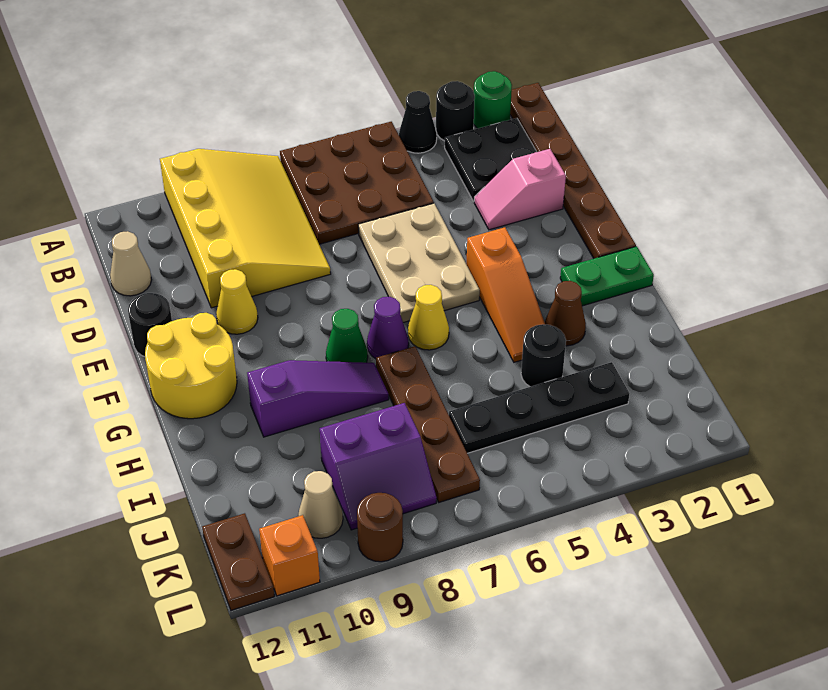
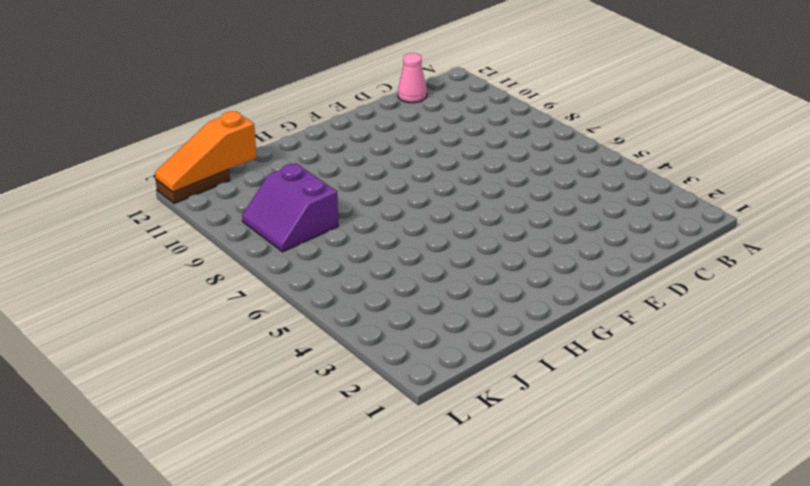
pink 1x1 cone [398,53,427,103] -> tan 1x1 cone [110,231,152,296]
orange 1x3 slope [155,111,257,192] -> orange 1x3 slope moved to [466,227,545,362]
none -> brown 1x6 plate [510,83,636,258]
none -> green 1x1 round brick [474,71,512,129]
none -> black 1x1 round brick [436,81,475,141]

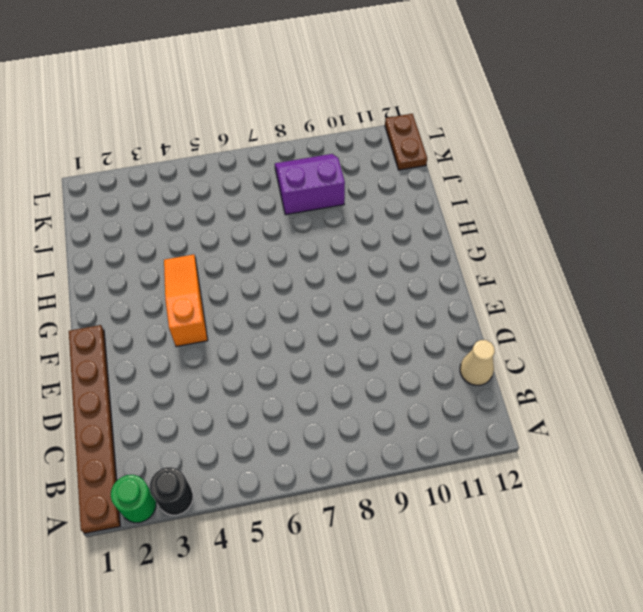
none -> black 1x1 cone [399,91,437,153]
none -> brown 3x3 plate [280,122,434,244]
none -> yellow 3x4 slope [160,149,331,308]

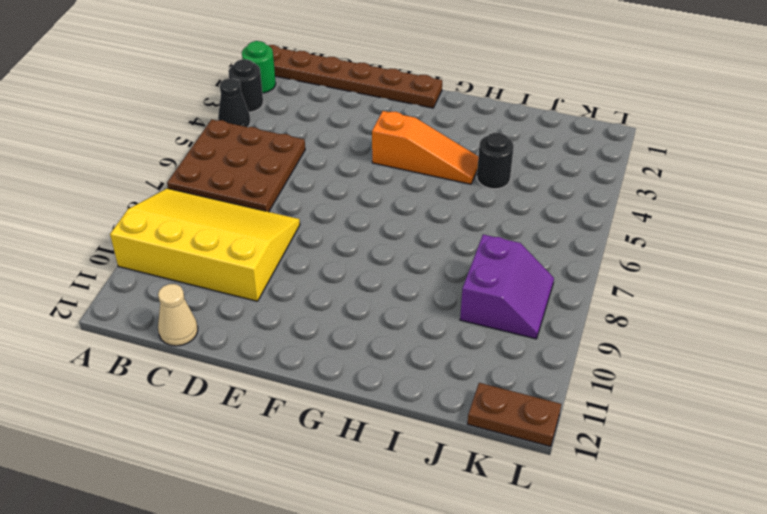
none -> black 2x2 plate [445,118,537,201]
none -> pink 1x2 slope [474,149,566,230]
none -> tan 2x3 plate [358,203,480,323]

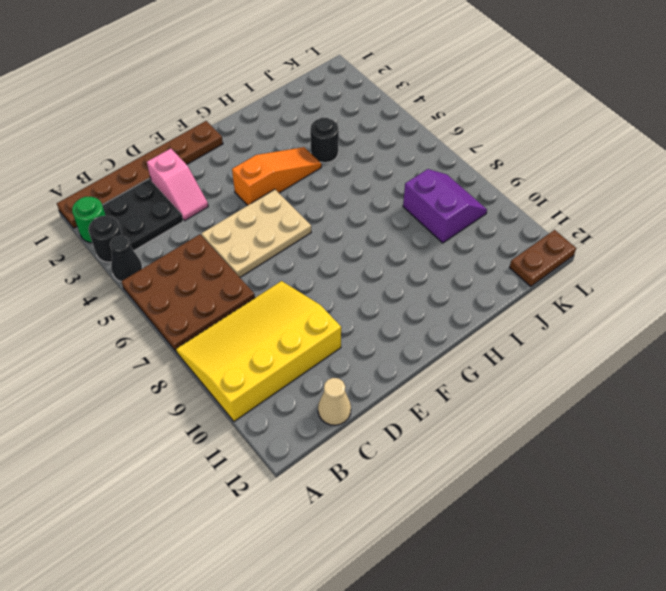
none -> yellow 1x1 cone [216,269,258,334]
none -> black 1x1 round brick [128,293,172,357]
none -> yellow 2x2 round brick [145,313,237,419]

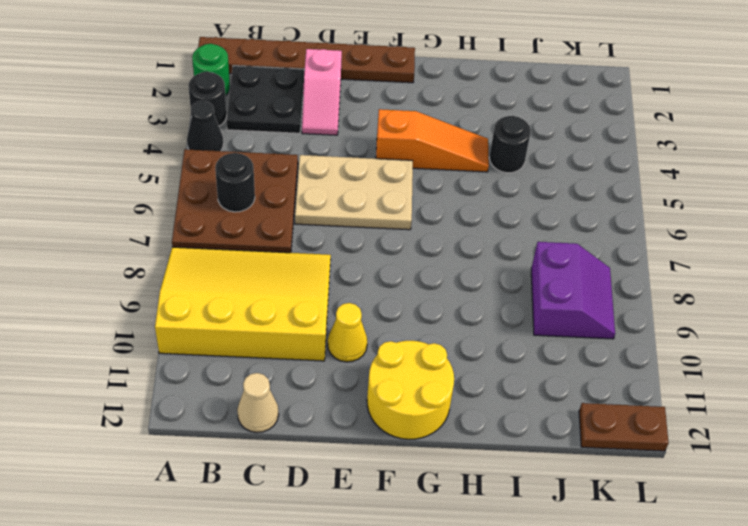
black 1x1 round brick [215,153,255,212] -> black 1x1 round brick moved to [128,293,172,357]
none -> green 1x2 plate [560,246,654,306]
none -> yellow 1x1 cone [408,285,449,350]
none -> purple 1x1 cone [367,297,409,359]

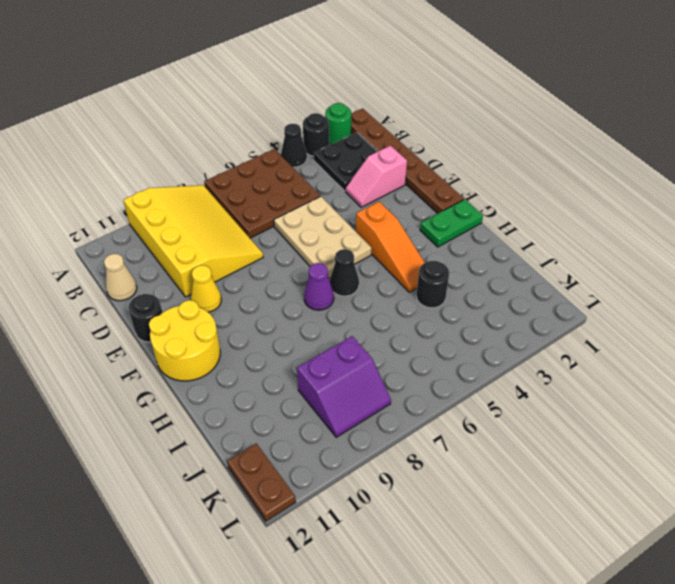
black 1x1 cone [330,249,359,296] -> yellow 1x1 cone [408,285,449,350]
none -> green 1x1 cone [326,309,368,363]
none -> brown 1x1 cone [545,281,586,346]
none -> brown 1x4 plate [376,346,480,502]

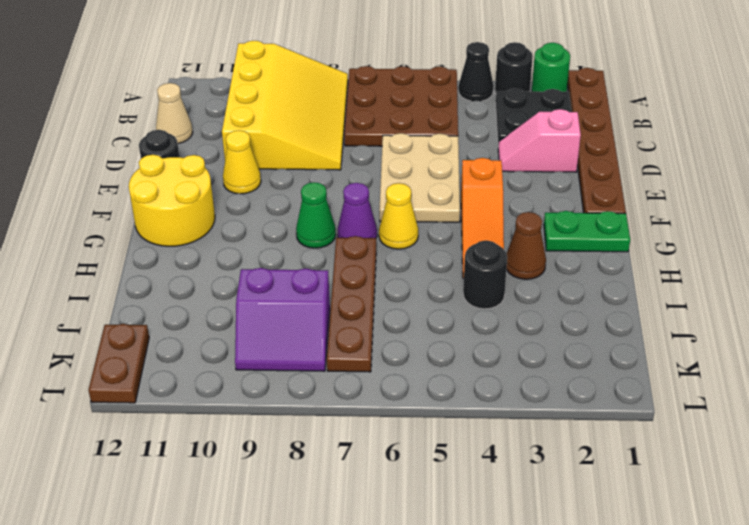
none -> purple 1x3 slope [247,360,389,437]
none -> black 1x4 plate [449,362,629,453]
none -> tan 1x1 cone [298,471,343,538]

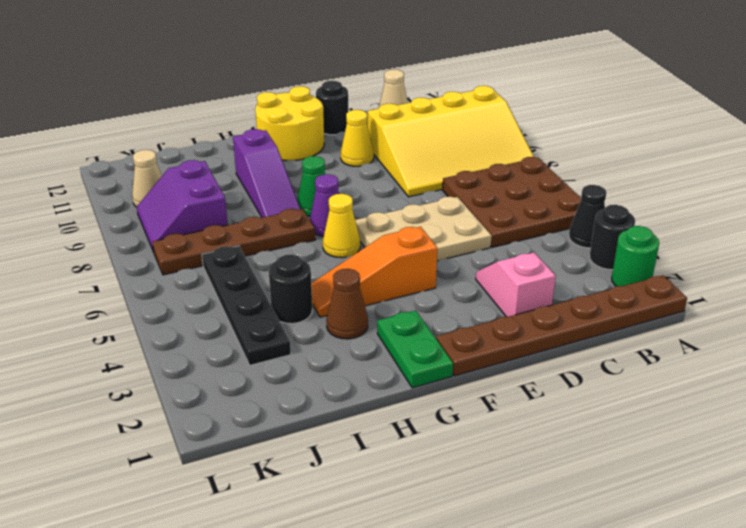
none -> black 2x2 plate [445,118,537,201]
none -> brown 1x2 plate [202,513,274,610]
none -> brown 1x1 round brick [357,493,403,562]

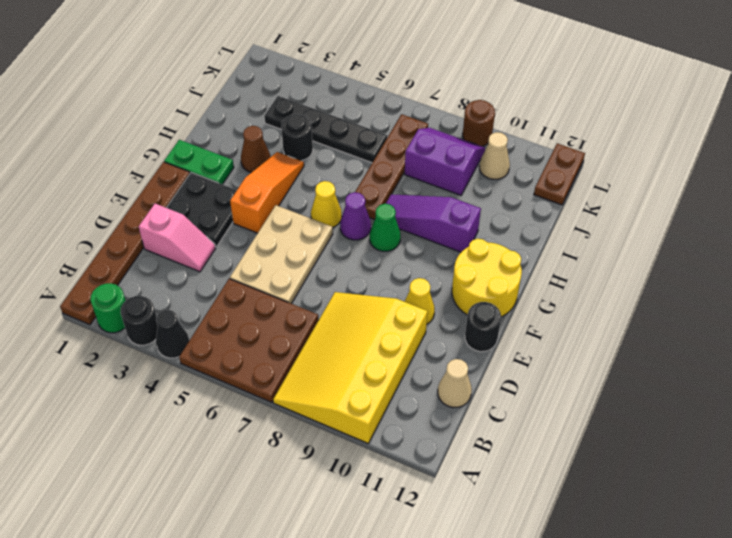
black 2x2 plate [166,173,237,247] -> black 2x2 plate moved to [445,118,537,201]
none -> orange 1x1 brick [259,515,320,596]

